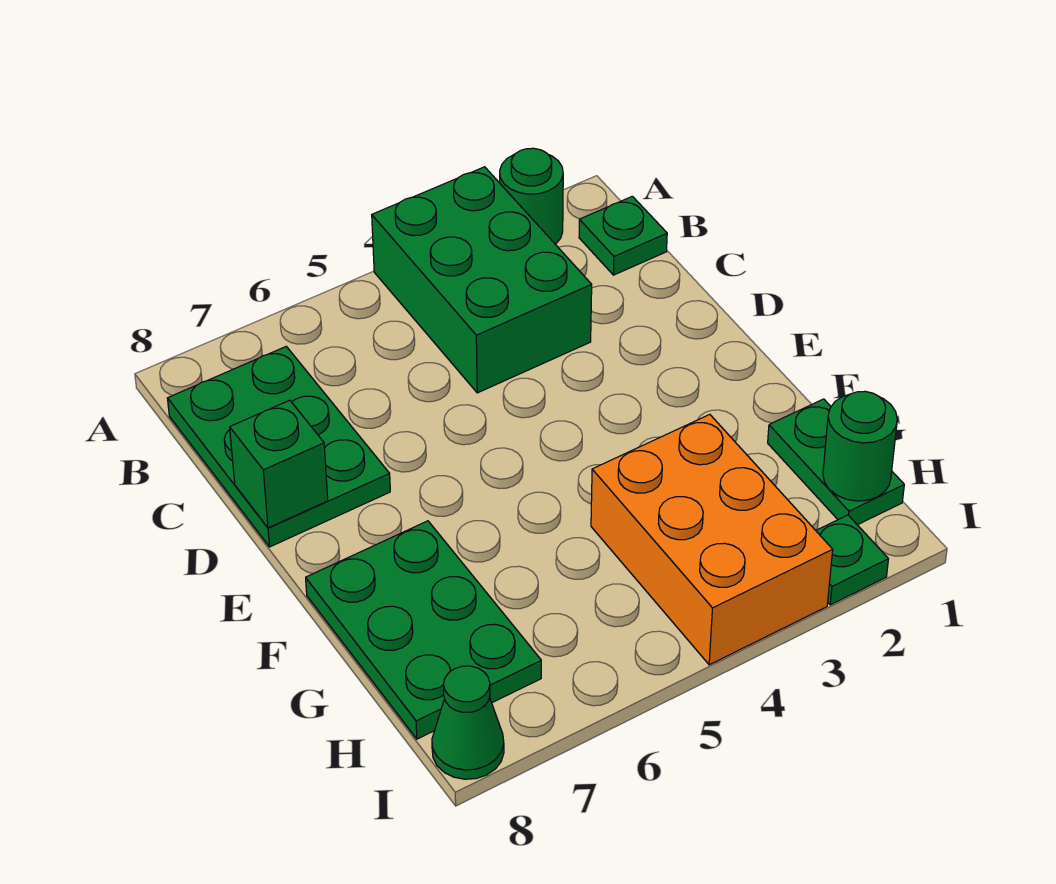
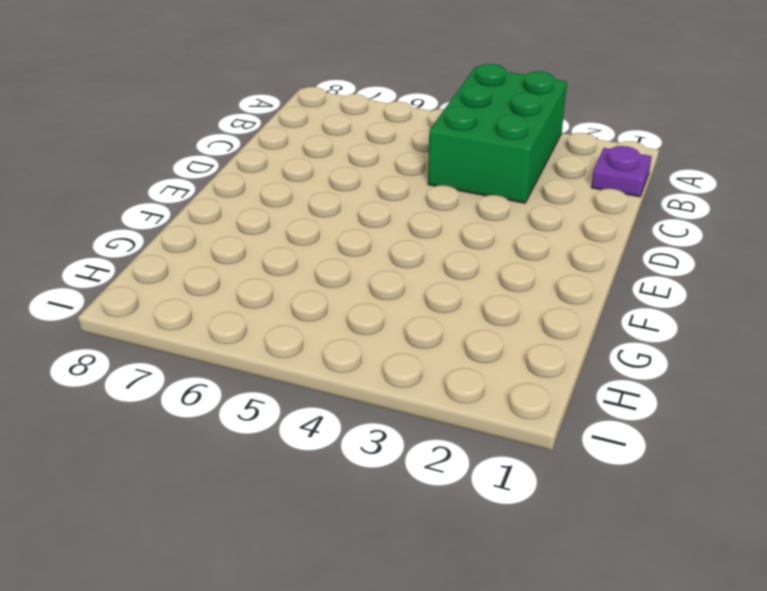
purple 1x1 plate [591,146,652,197] -> green 1x1 plate [579,196,667,275]
none -> green 1x1 round brick [500,148,563,244]
none -> green 2x3 plate [167,347,390,547]

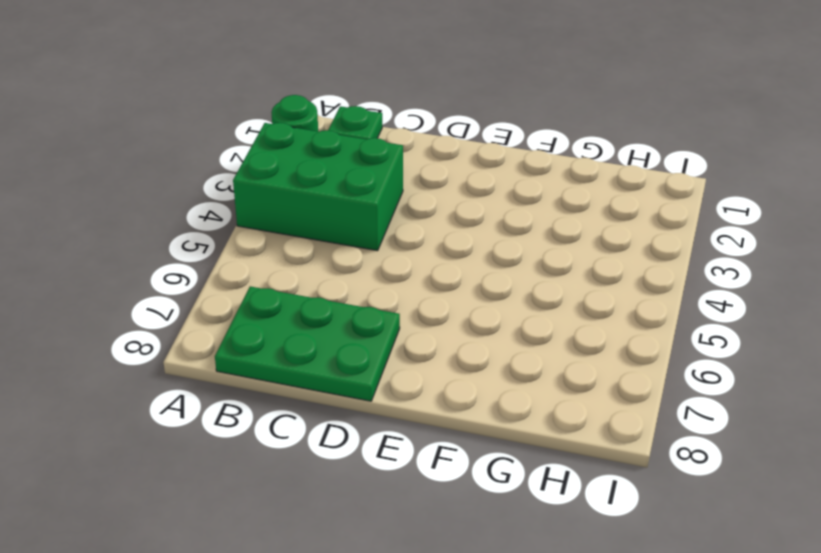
none -> green 2x3 plate [306,521,541,739]
none -> green 1x2 plate [768,399,904,525]

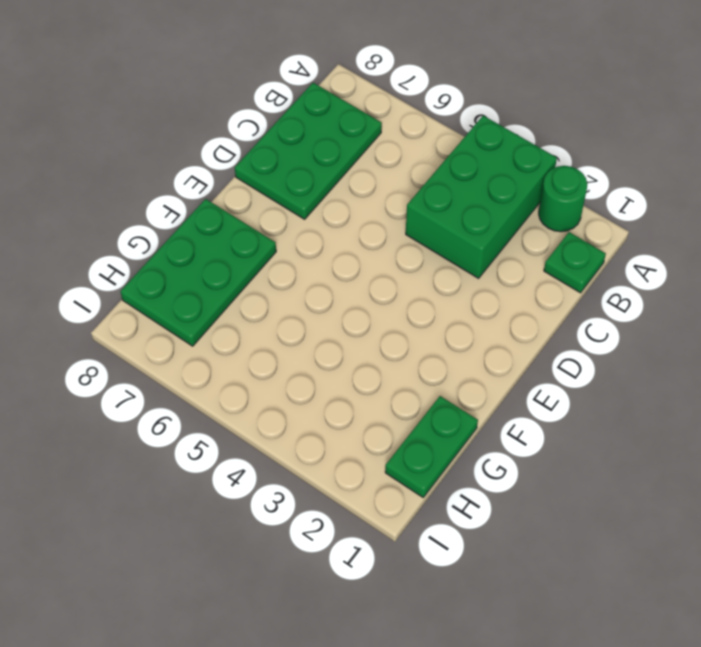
none -> orange 2x3 brick [591,414,833,665]
none -> green 1x1 plate [816,515,888,605]

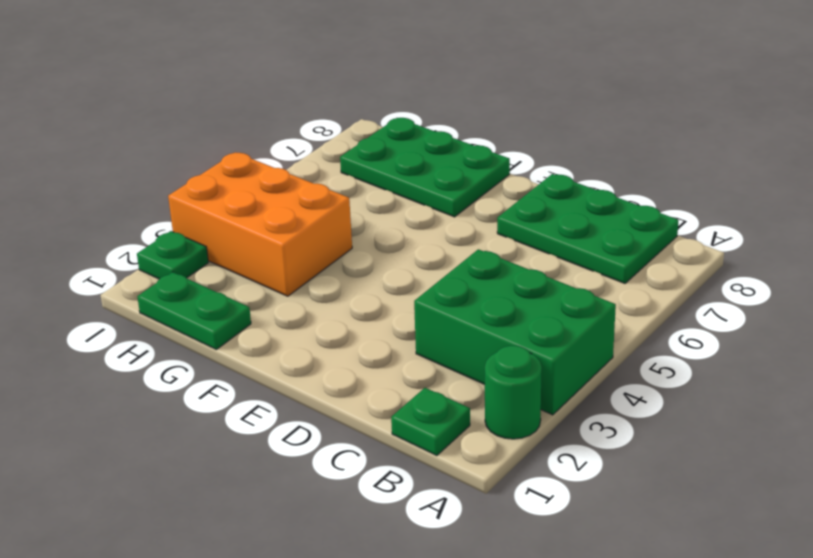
none -> green 1x1 cone [432,666,504,779]
none -> green 1x1 brick [230,400,328,528]

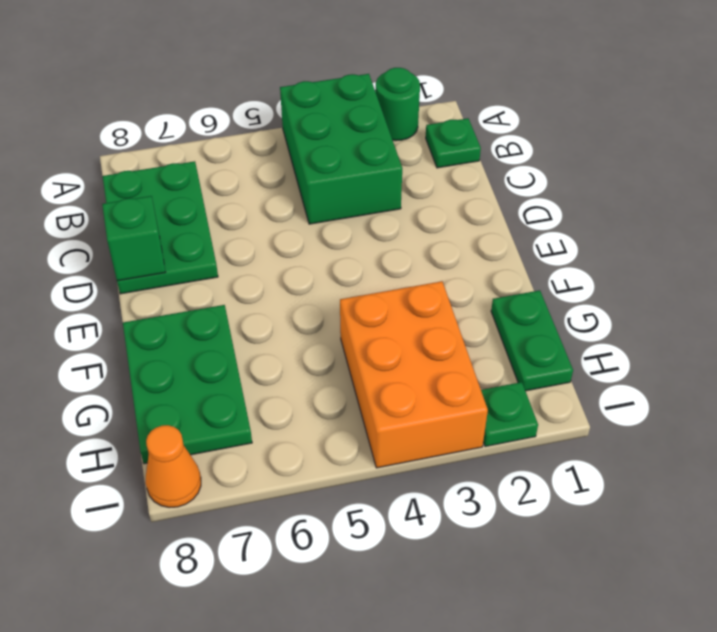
orange 1x1 cone [145,425,201,508] -> green 1x1 cone [432,666,504,779]
none -> green 1x1 round brick [823,391,897,501]

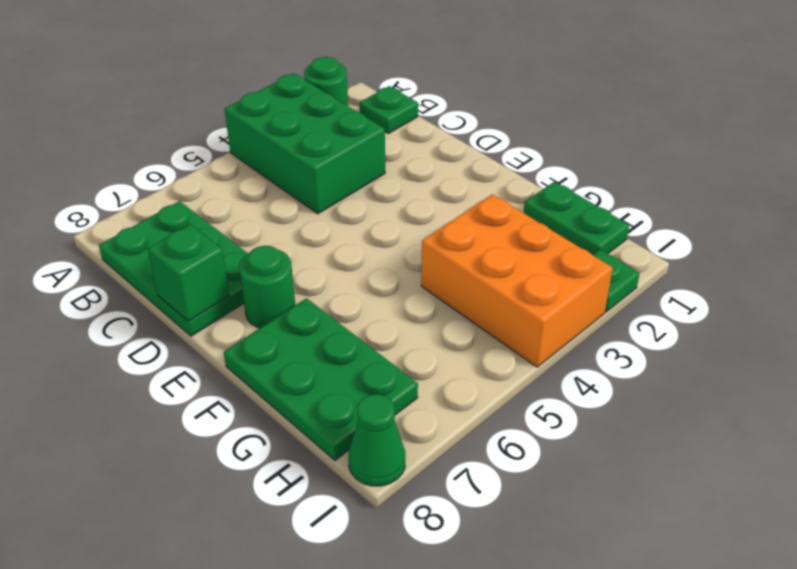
green 1x1 round brick [239,246,295,328] -> green 1x1 round brick moved to [823,391,897,501]

